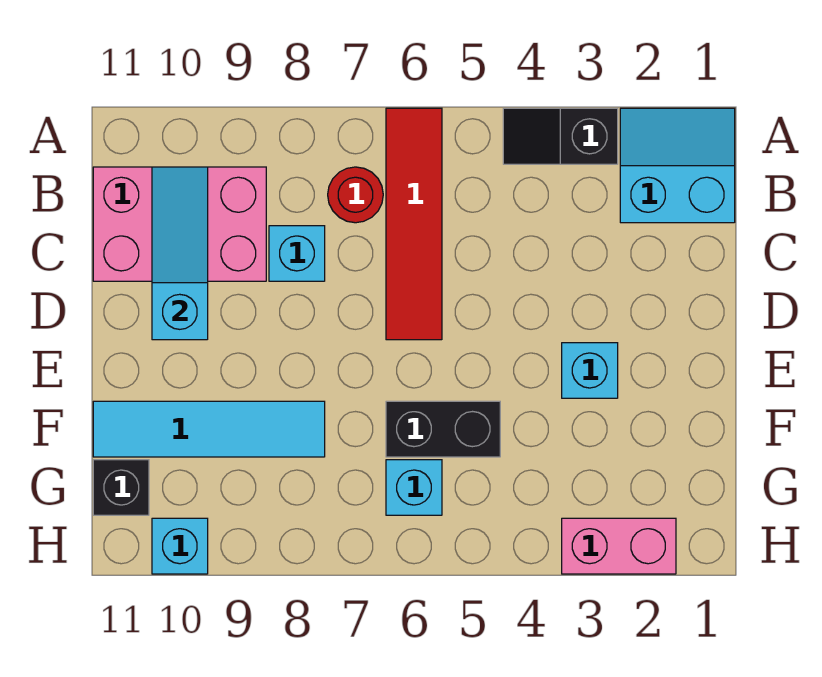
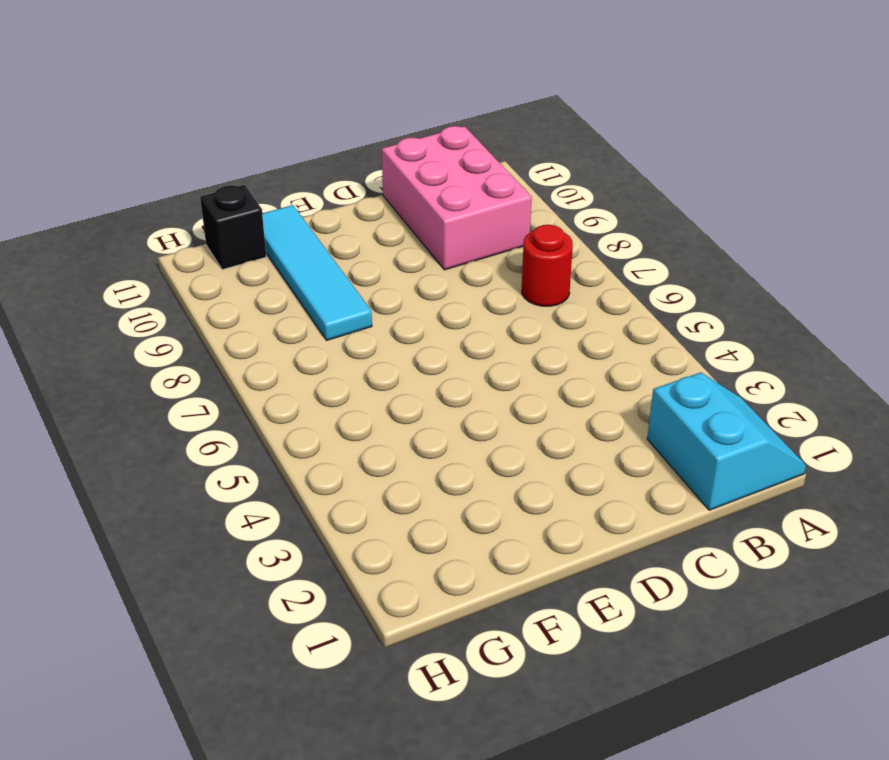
none -> black 1x2 slope [503,108,618,164]
none -> red 1x4 tile [386,108,442,340]
none -> cyan 1x1 brick [269,226,325,281]

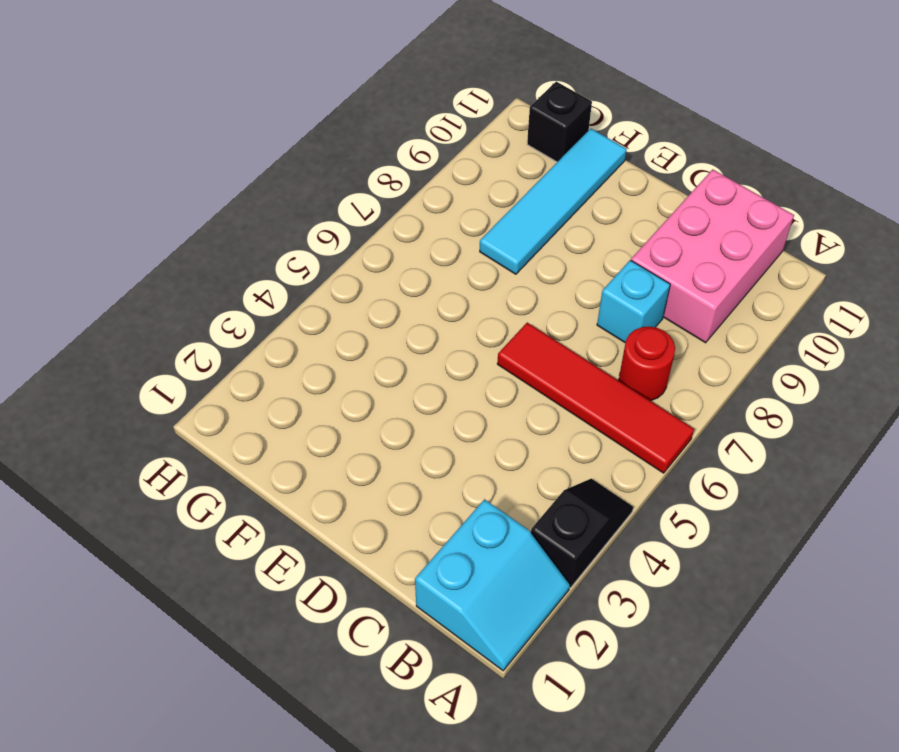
none -> cyan 1x1 brick [562,343,618,398]
none -> black 1x2 brick [386,401,500,457]
none -> cyan 1x1 brick [386,460,442,515]

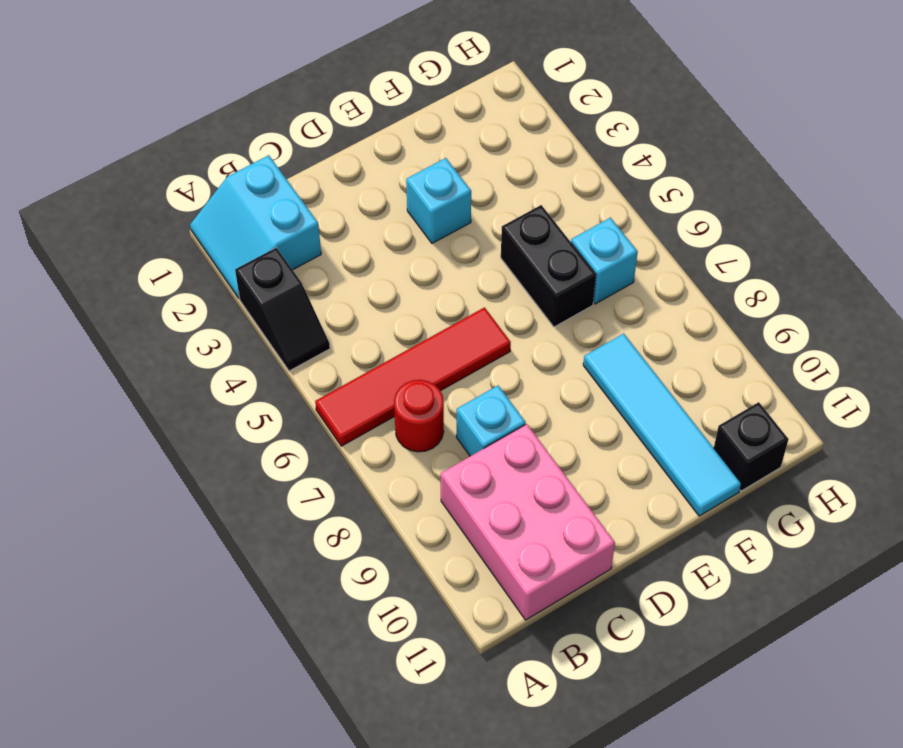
none -> pink 1x2 brick [562,518,676,574]
none -> cyan 1x1 brick [152,518,208,574]
none -> cyan 1x3 slope [152,167,208,340]

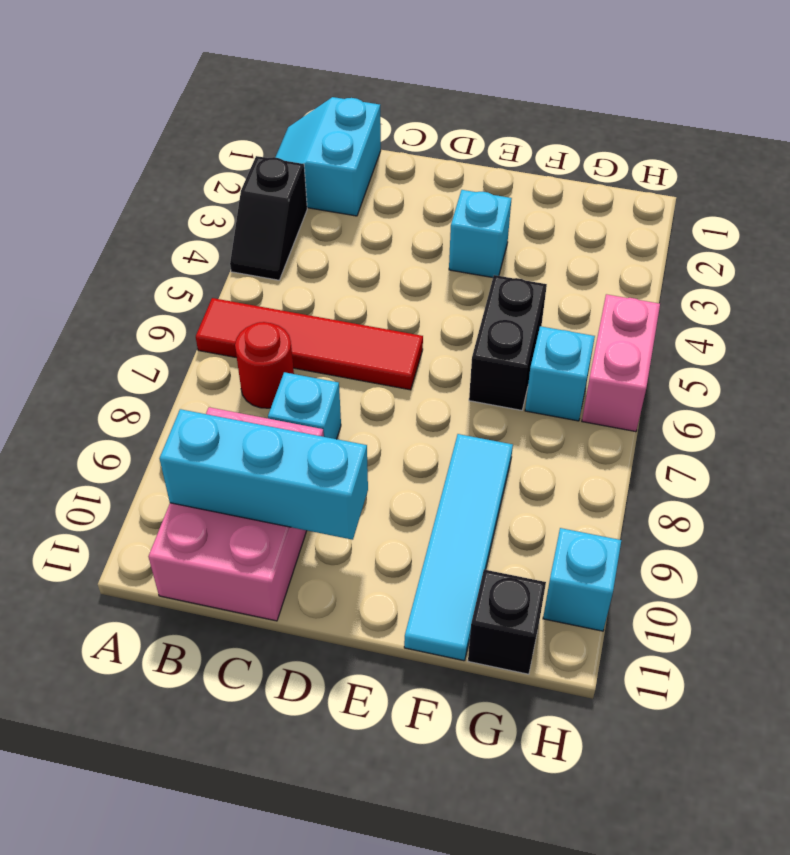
cyan 1x3 brick [160,409,368,540] -> cyan 1x3 slope [152,167,208,340]
pink 1x2 brick [582,294,660,432] -> pink 1x2 brick moved to [562,518,676,574]

